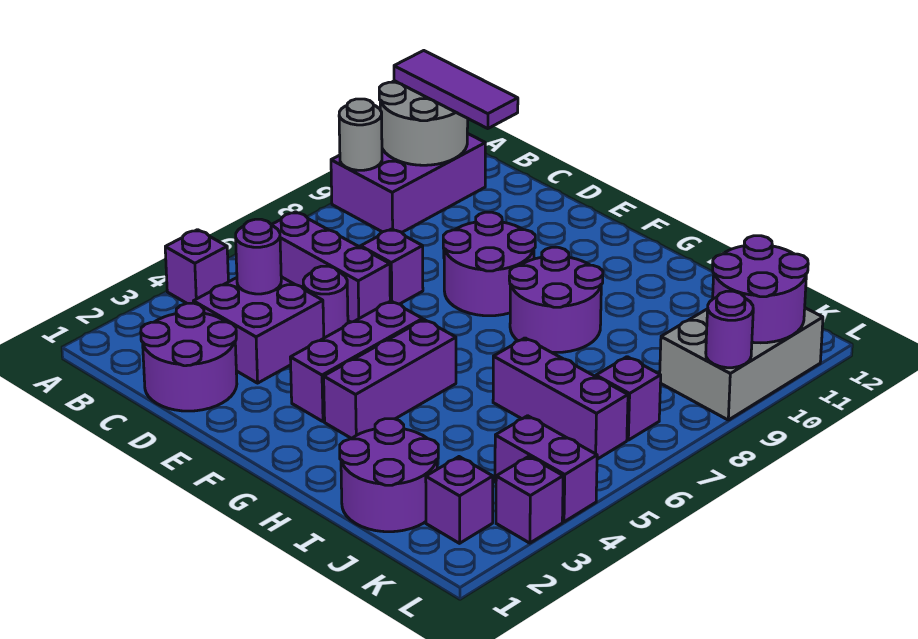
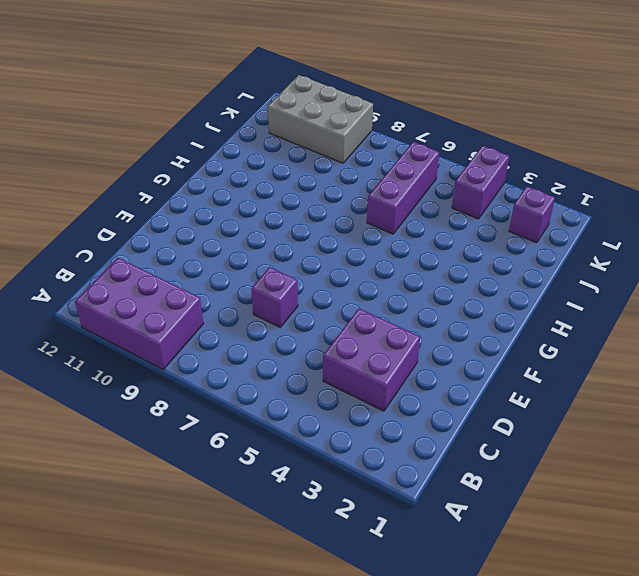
none -> purple 1x1 brick [165,230,228,303]
none -> purple 1x3 brick [271,212,390,322]
none -> purple 2x2 round brick [141,303,237,411]

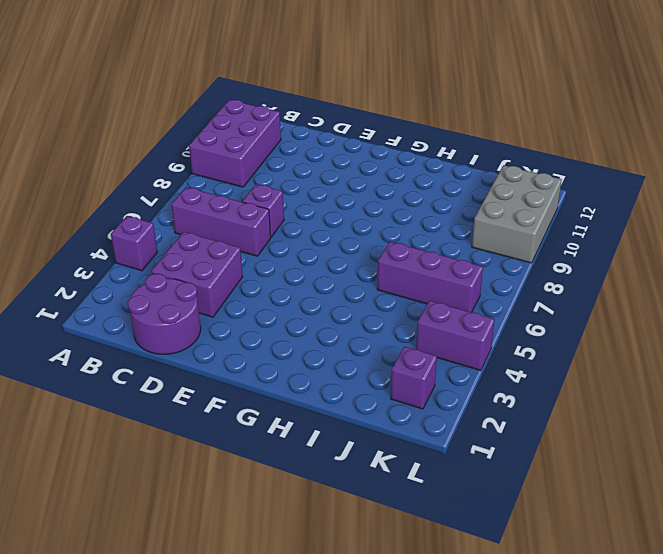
none -> purple 1x1 round brick [303,266,348,338]
none -> purple 2x2 round brick [443,212,535,316]
none -> purple 1x3 brick [290,301,423,422]

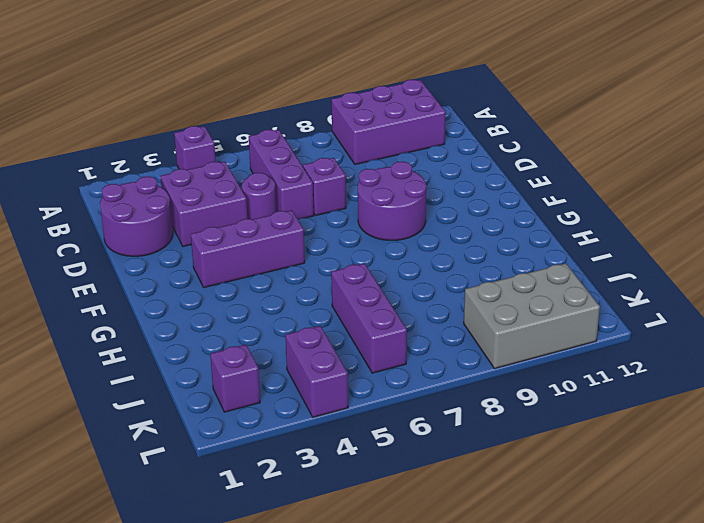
none -> purple 1x3 brick [324,320,456,439]
none -> purple 2x2 round brick [509,247,603,353]
none -> purple 2x2 round brick [340,419,438,532]

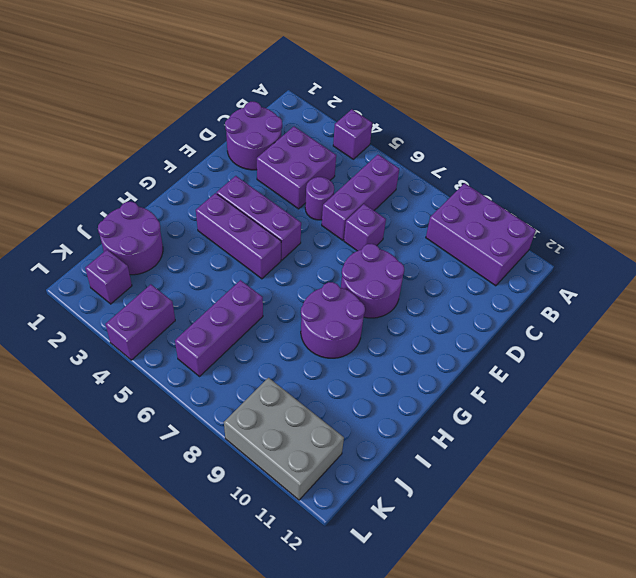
none -> purple 1x1 brick [596,357,661,440]
none -> purple 1x1 brick [496,456,563,543]
none -> grey 1x1 round brick [339,99,382,170]

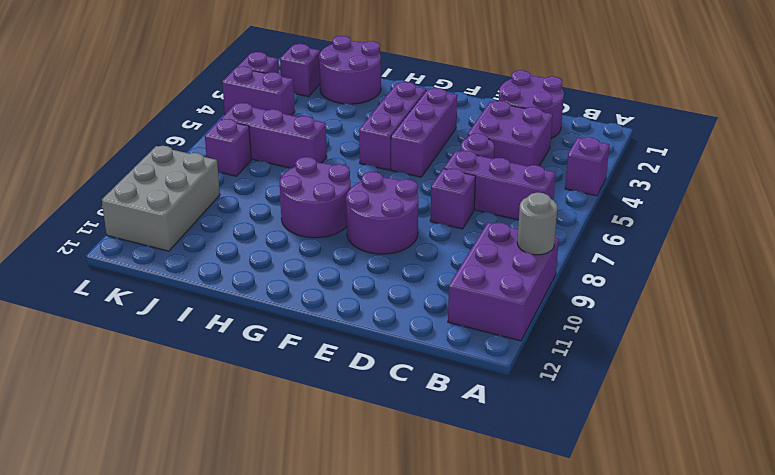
none -> grey 2x2 round brick [379,81,468,165]
none -> purple 1x1 round brick [236,219,281,294]
none -> purple 2x2 round brick [713,236,808,343]

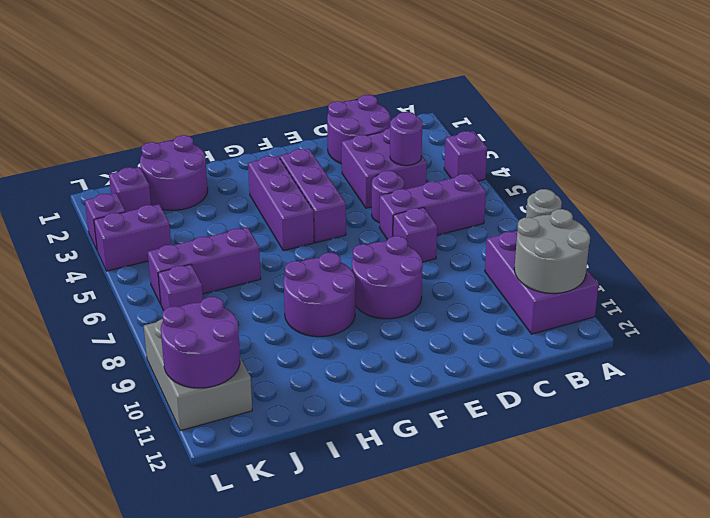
none -> purple 1x1 round brick [706,291,753,368]
none -> purple 1x3 tile [394,51,518,129]

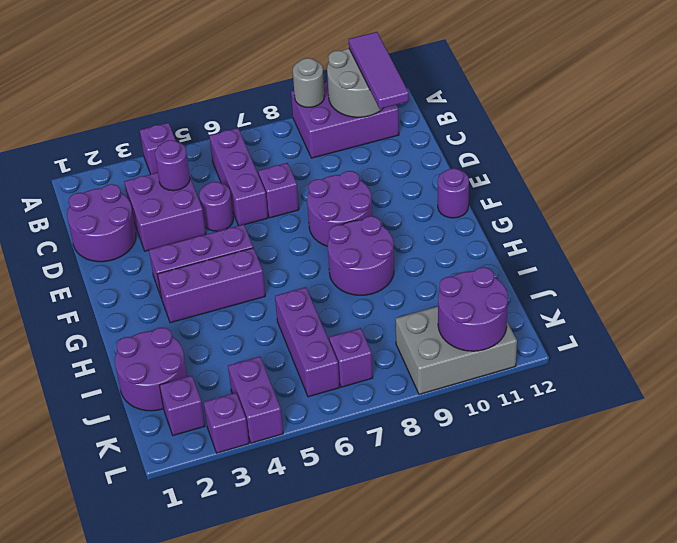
purple 1x1 round brick [438,168,469,218] -> purple 1x1 round brick moved to [706,291,753,368]

